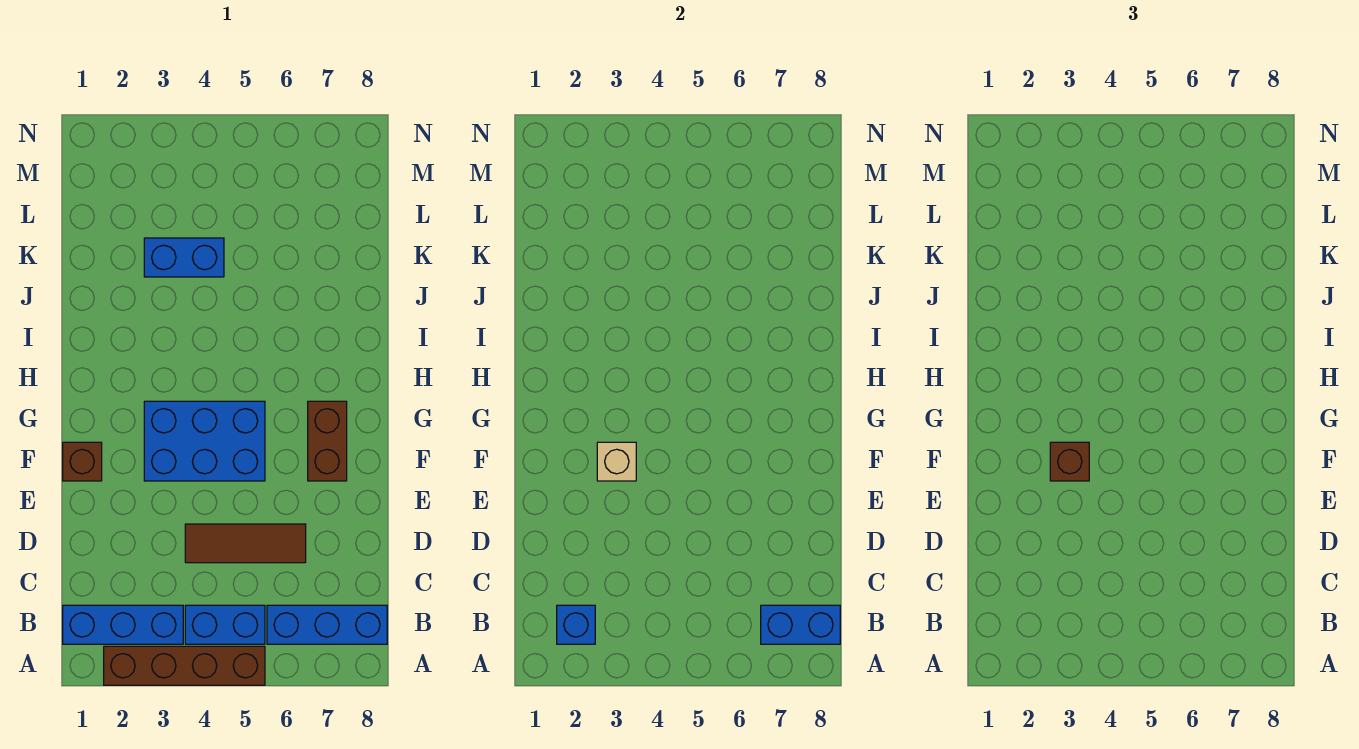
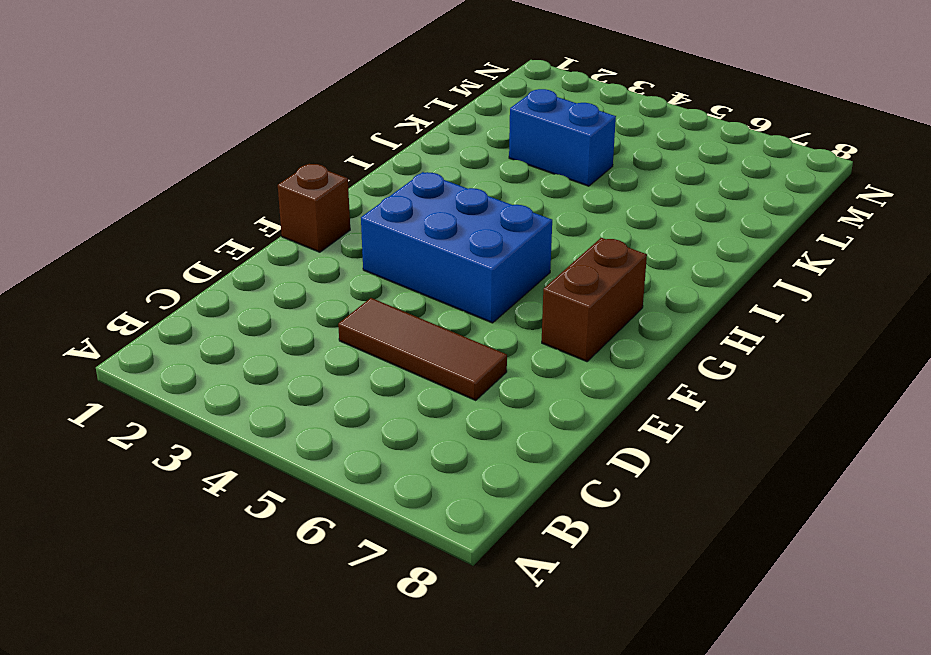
none -> brown 1x4 brick [104,646,265,685]
none -> blue 1x3 brick [63,605,183,644]
none -> blue 1x2 brick [185,605,265,644]

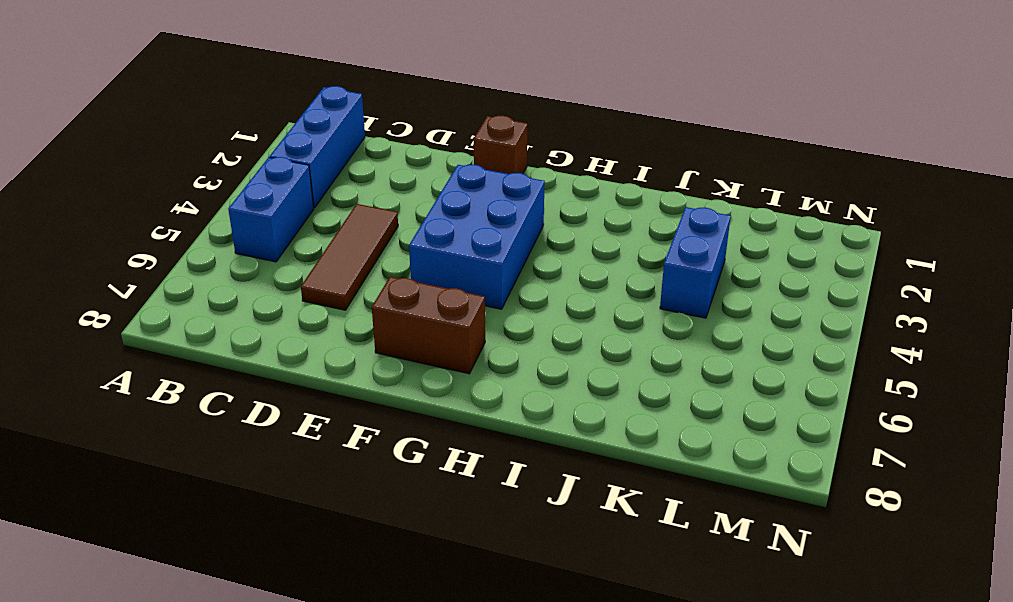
none -> brown 1x4 brick [104,646,265,685]
none -> blue 1x3 brick [267,605,387,644]
none -> blue 1x1 brick [557,605,595,644]

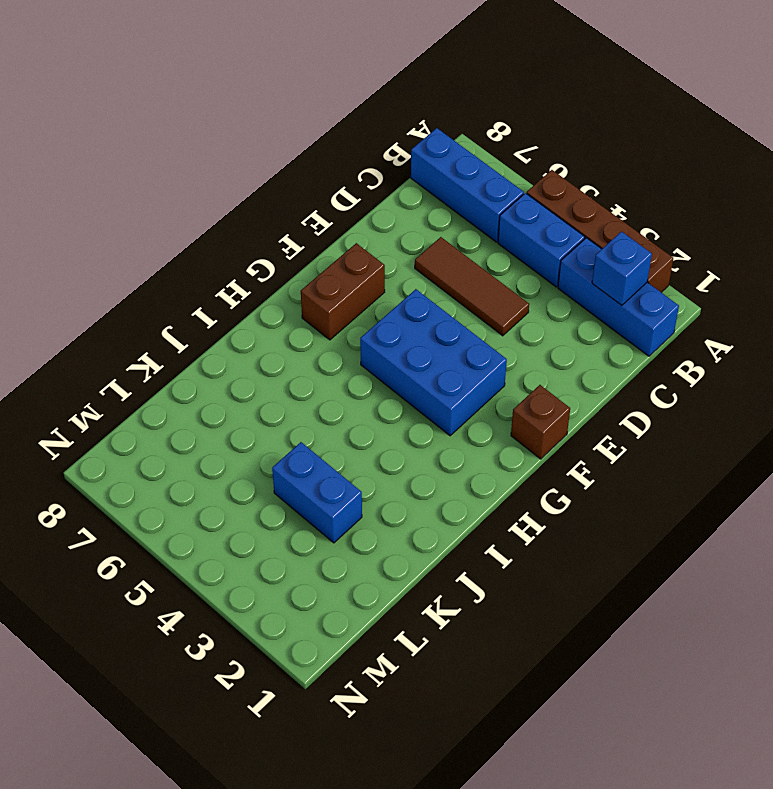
none -> blue 1x2 brick [761,605,840,644]
none -> tan 1x1 brick [597,442,636,481]
none -> brown 1x1 brick [1050,442,1089,481]

